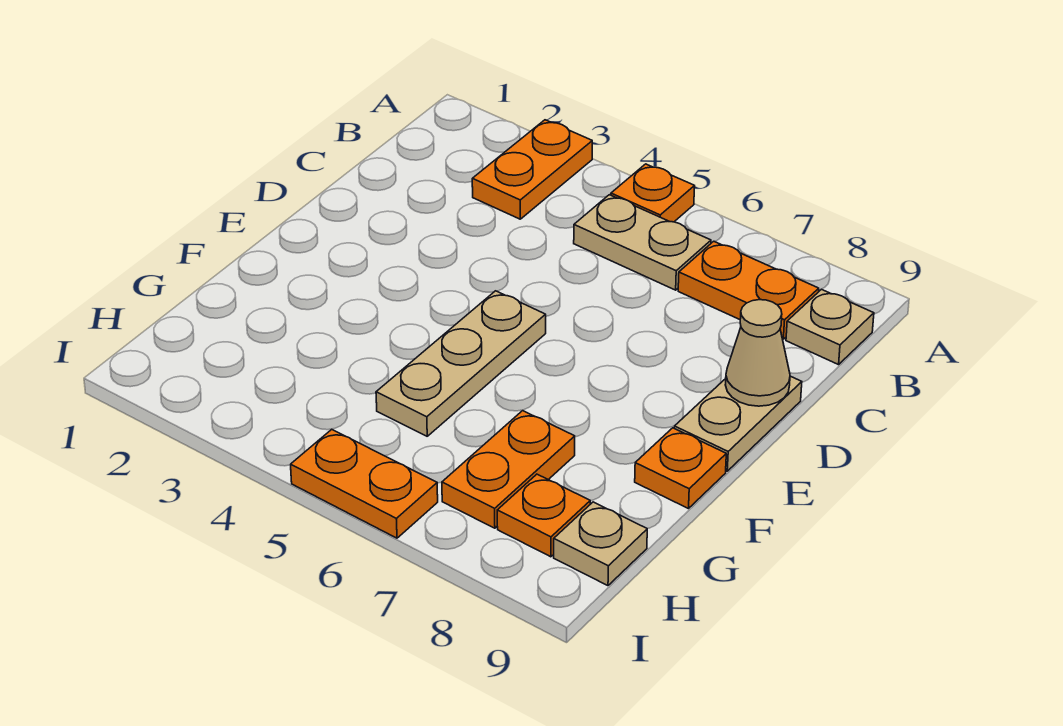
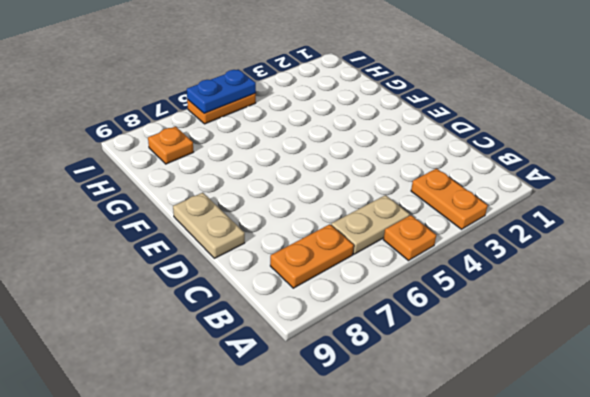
blue 1x2 plate [187,69,256,114] -> none
none -> tan 1x1 plate [786,290,874,365]
none -> tan 1x3 plate [376,291,546,436]
none -> orange 1x1 plate [635,428,726,509]

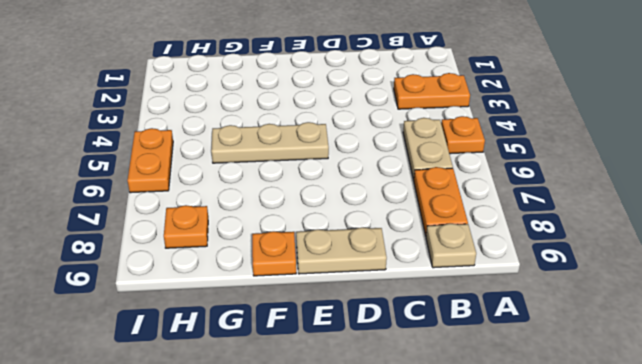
none -> orange 1x2 plate [442,411,575,528]
none -> tan 1x1 plate [554,502,647,586]
none -> tan 1x1 cone [725,300,790,406]

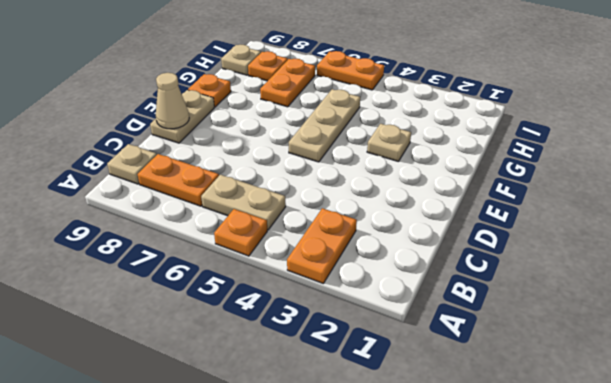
tan 1x1 plate [367,124,411,161] -> none

